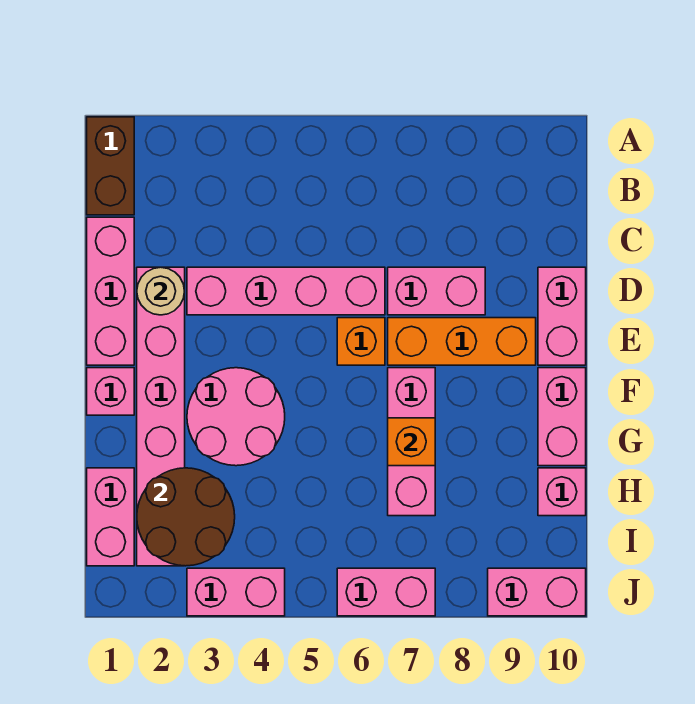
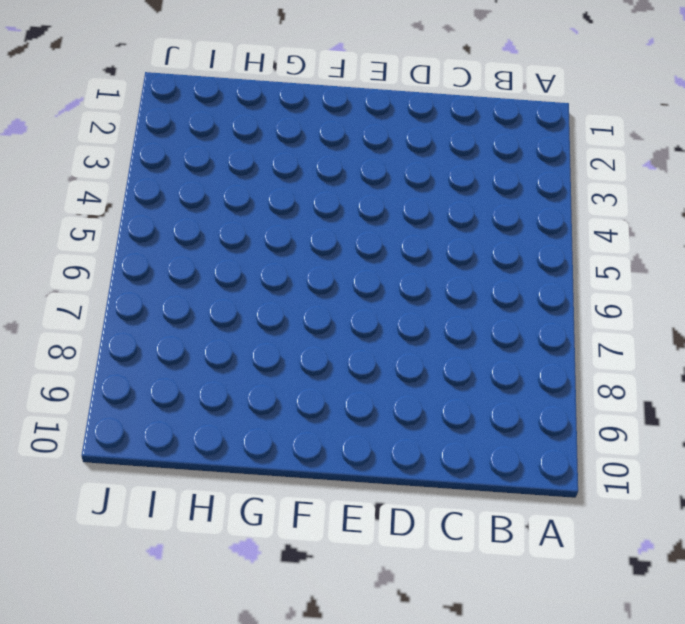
none -> brown 1x2 brick [87,117,134,215]
none -> pink 1x3 brick [87,217,134,365]
none -> pink 1x6 brick [137,267,185,566]

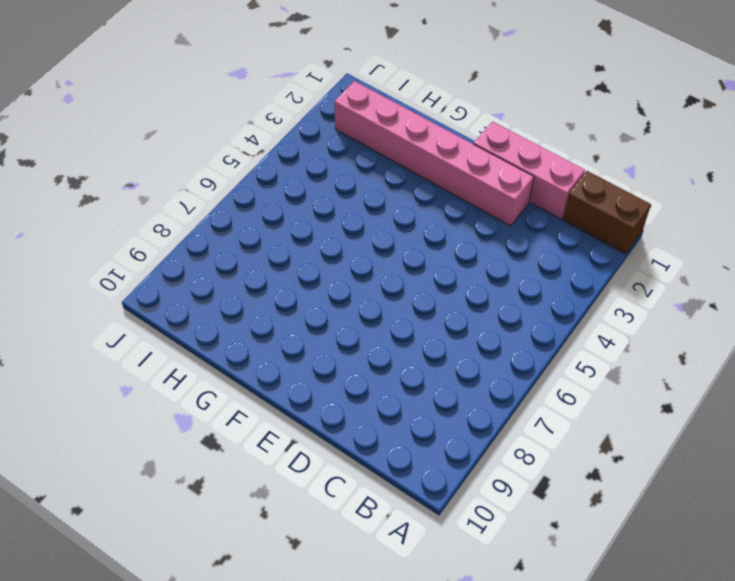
none -> pink 1x4 brick [187,267,385,315]
none -> pink 1x2 brick [388,267,485,315]
none -> pink 1x2 brick [538,267,586,365]

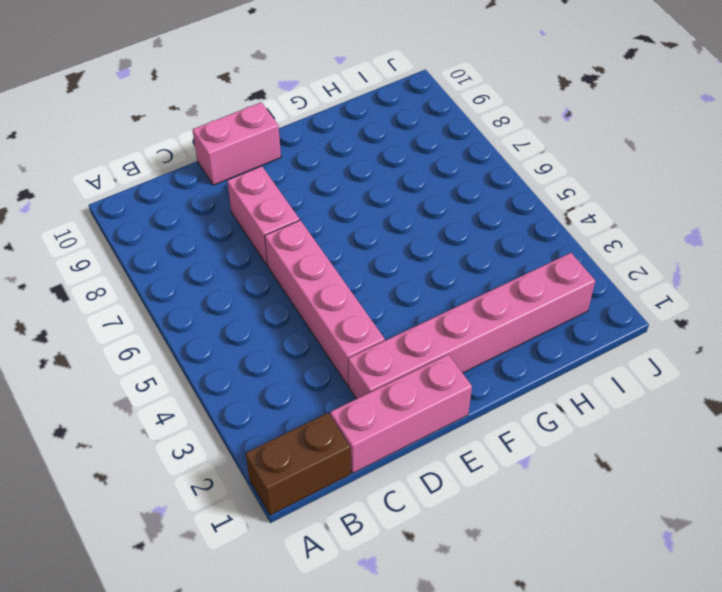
none -> orange 1x1 brick [337,318,385,365]
none -> orange 1x3 brick [388,318,536,365]
none -> pink 1x1 brick [87,368,134,415]

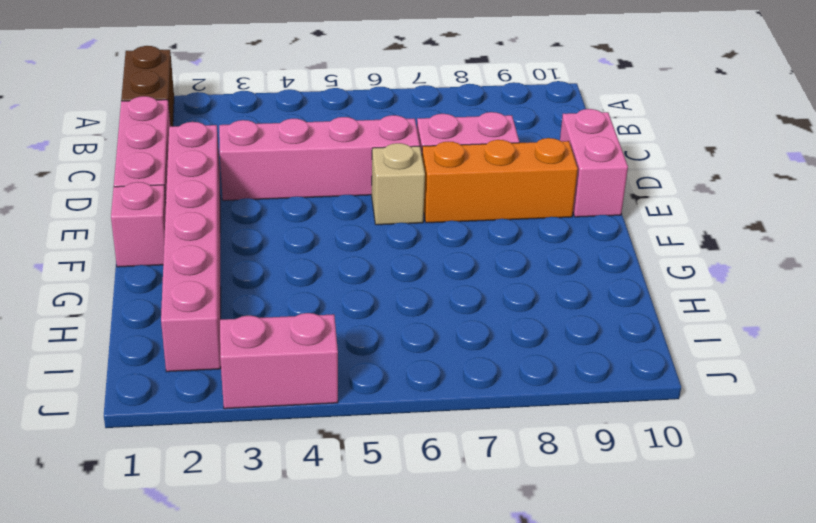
tan 1x1 brick [372,143,425,225] -> orange 1x1 brick [337,318,385,365]
none -> pink 2x2 round brick [187,368,285,466]
none -> pink 1x3 brick [388,368,435,516]
none -> pink 1x2 brick [538,368,586,466]

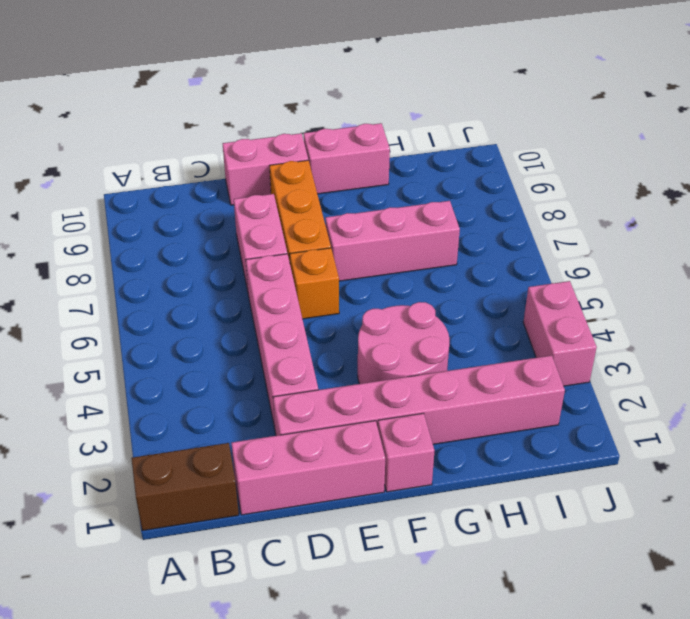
none -> pink 1x2 brick [87,468,134,566]
none -> pink 1x1 brick [538,468,586,516]
none -> pink 1x2 brick [337,568,435,616]

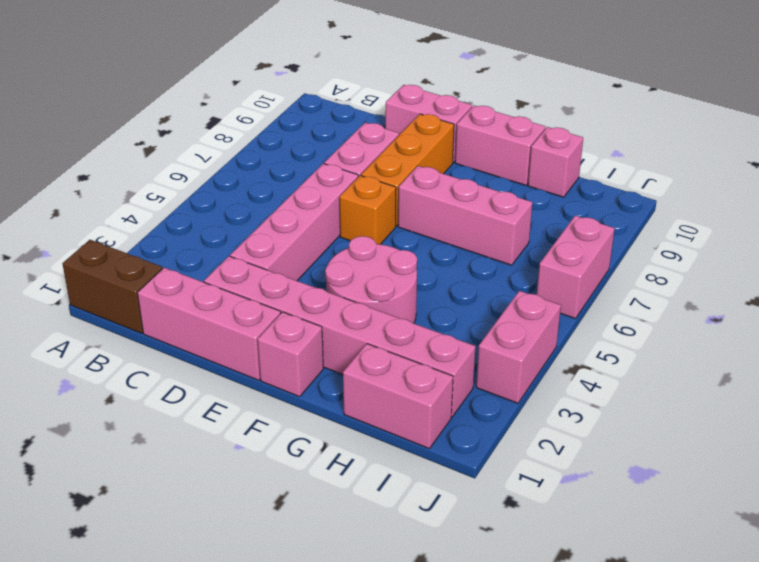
none -> pink 1x2 brick [488,568,586,616]
none -> tan 1x1 round brick [137,267,185,315]
none -> orange 1x1 brick [388,418,435,466]

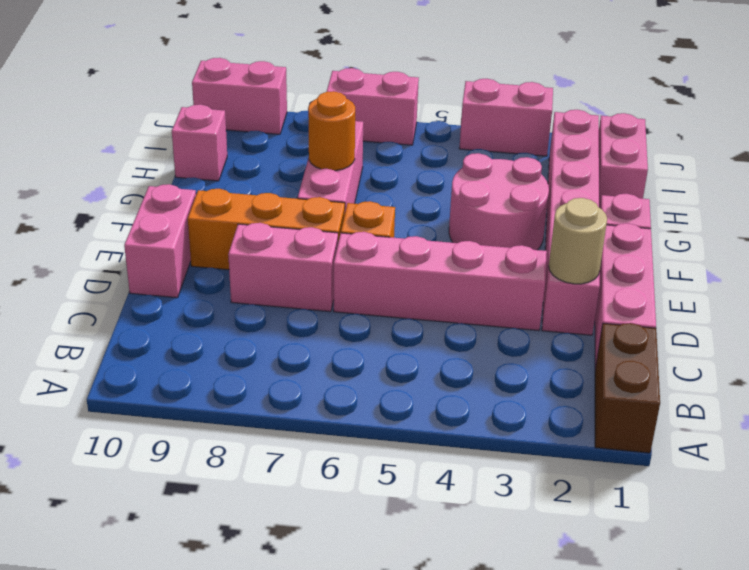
orange 1x1 round brick [308,91,355,171] -> orange 1x1 brick [388,418,435,466]
none -> pink 1x2 brick [538,368,586,466]
none -> brown 2x2 round brick [137,468,235,566]

